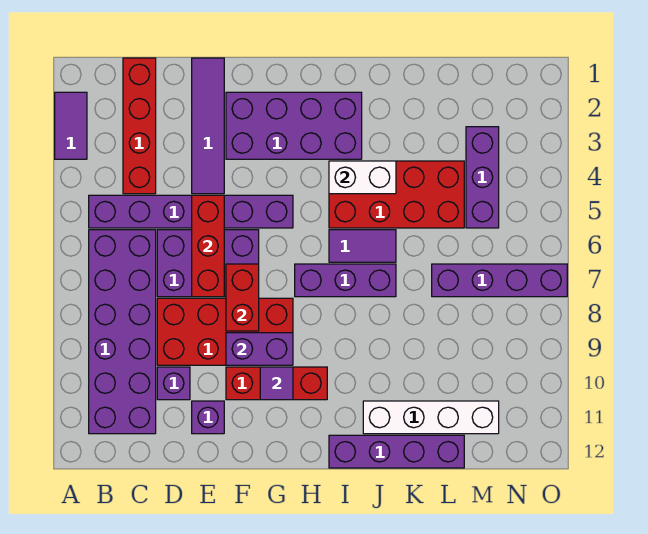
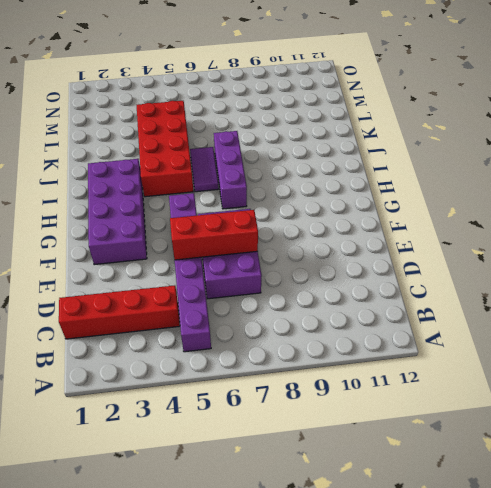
none -> purple 1x2 tile [55,92,87,159]
none -> purple 2x6 brick [89,230,156,434]
none -> red 2x4 brick [157,298,293,365]

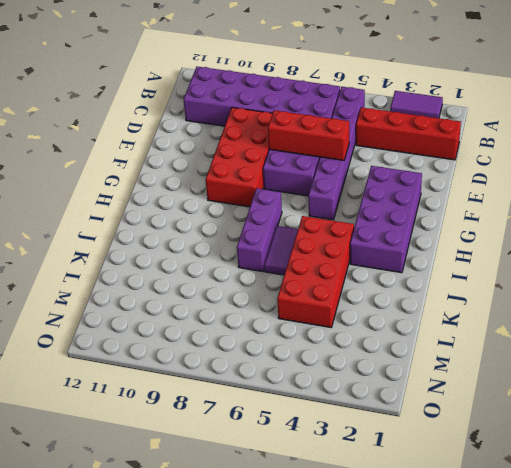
none -> purple 1x1 brick [157,367,190,400]
none -> purple 1x4 tile [192,58,224,194]
none -> purple 1x1 brick [192,401,224,434]

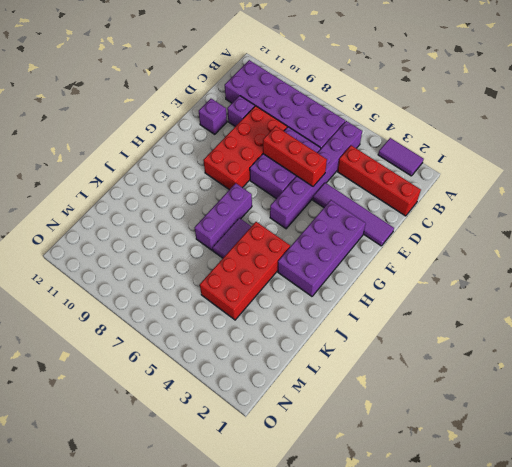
none -> red 1x3 brick [226,367,327,400]
none -> purple 1x4 brick [329,435,464,468]
none -> white 1x4 brick [363,401,499,434]

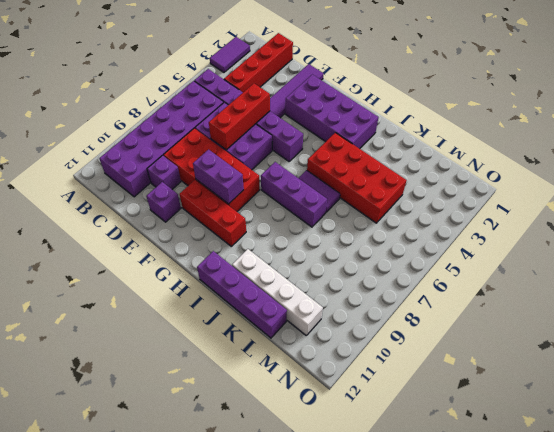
none -> purple 1x4 brick [432,264,567,297]
none -> purple 1x3 brick [466,127,499,228]
none -> red 1x2 brick [226,264,259,331]

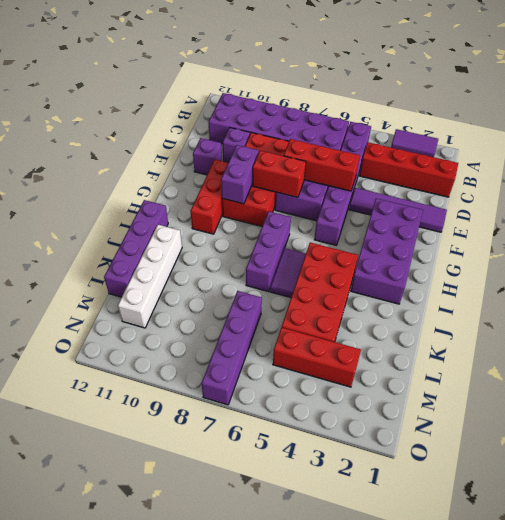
red 1x3 brick [273,327,361,387] -> purple 1x3 brick [466,127,499,228]
none -> purple 1x1 tile [260,367,293,400]
none -> white 1x2 brick [329,161,396,194]

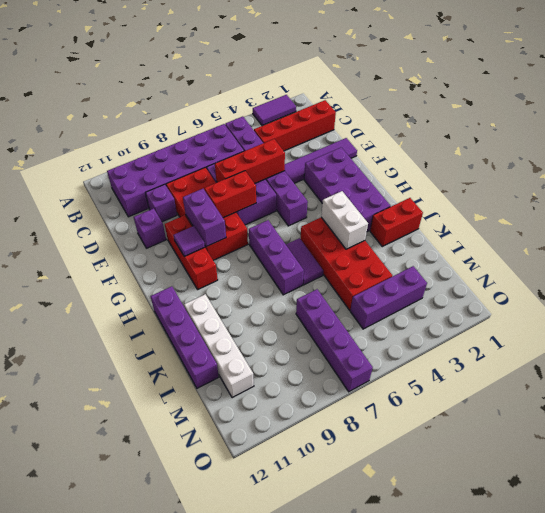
red 1x2 brick [370,198,423,246] -> none

